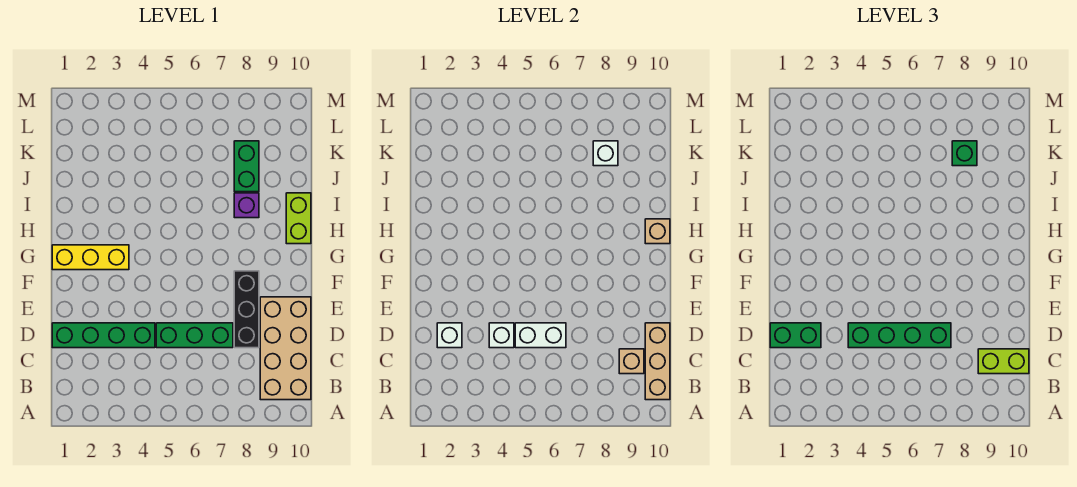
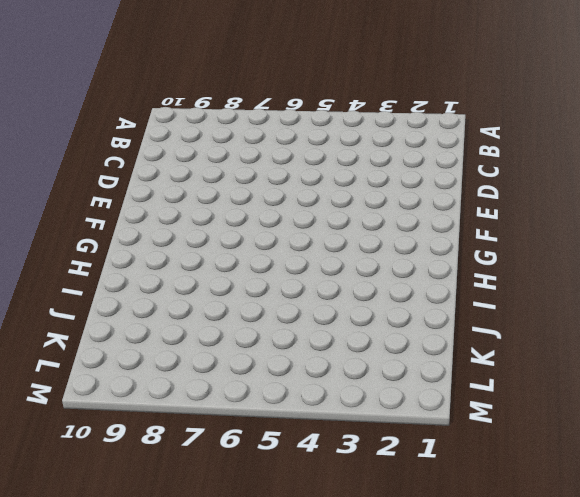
none -> tan 2x4 brick [260,297,311,400]
none -> green 1x4 brick [52,323,155,348]
none -> green 1x3 brick [156,323,233,348]

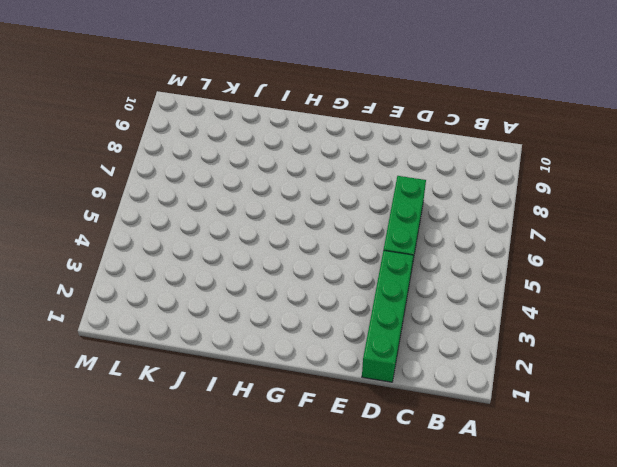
none -> tan 2x4 brick [260,297,311,400]
none -> black 1x3 brick [234,271,259,348]
none -> yellow 1x3 brick [52,245,129,270]

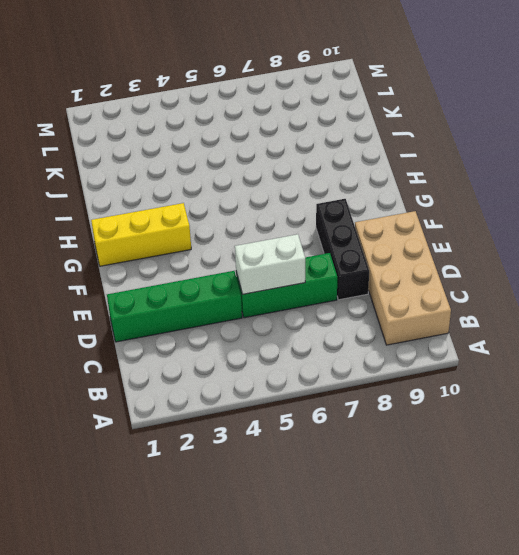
none -> lime 1x2 brick [286,193,311,244]
none -> purple 1x1 brick [234,193,259,218]
none -> green 1x2 brick [234,141,259,192]

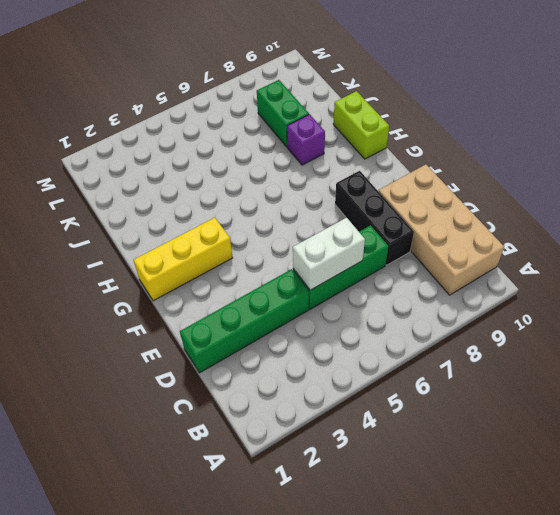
none -> tan 1x3 brick [645,323,670,400]
none -> tan 1x1 brick [619,349,644,374]
none -> white 1x1 brick [437,323,462,348]

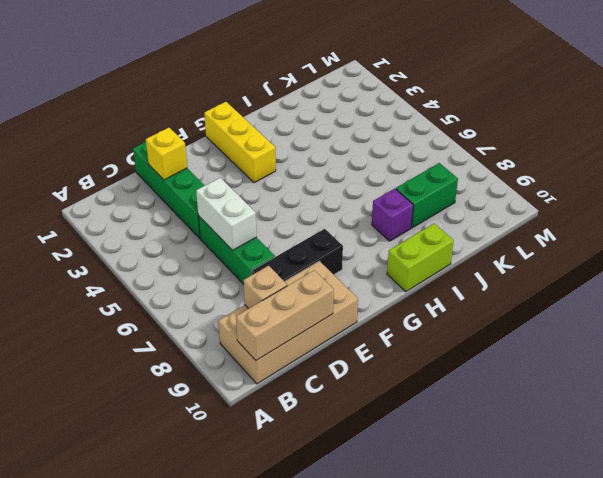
yellow 1x1 brick [146,128,187,180] -> white 1x1 brick [437,323,462,348]
none -> white 1x1 brick [489,323,514,348]
none -> tan 1x1 brick [645,219,670,244]
none -> white 1x1 brick [593,141,618,166]

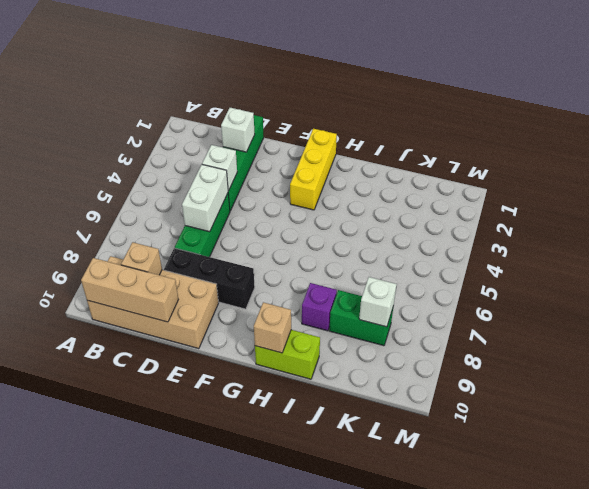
none -> lime 1x2 brick [978,349,1029,374]
none -> green 1x2 brick [770,323,821,348]
none -> green 1x4 brick [848,323,951,348]

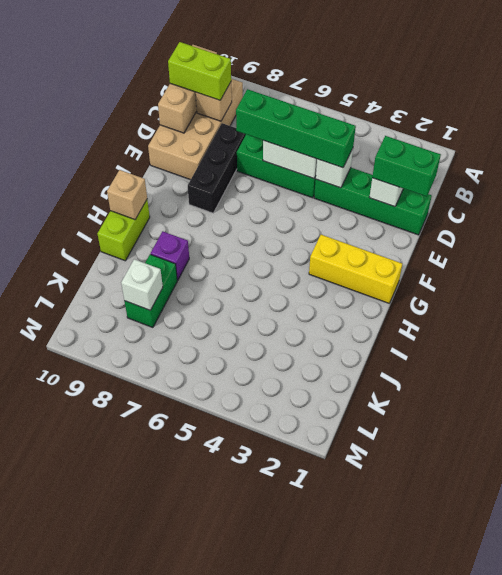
none -> green 1x1 brick [952,141,977,166]

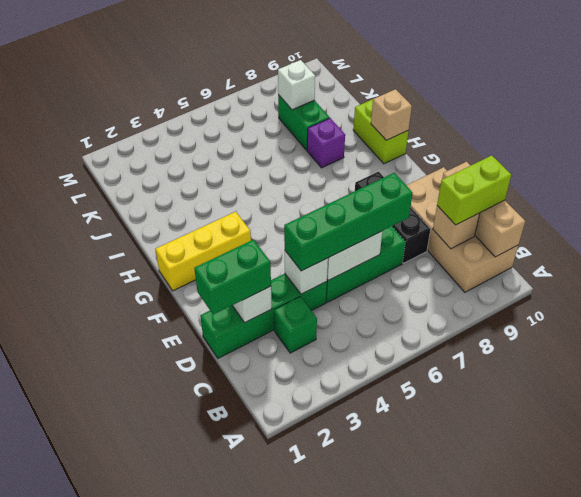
green 1x1 brick [274,297,317,353] -> green 1x1 brick moved to [952,141,977,166]

